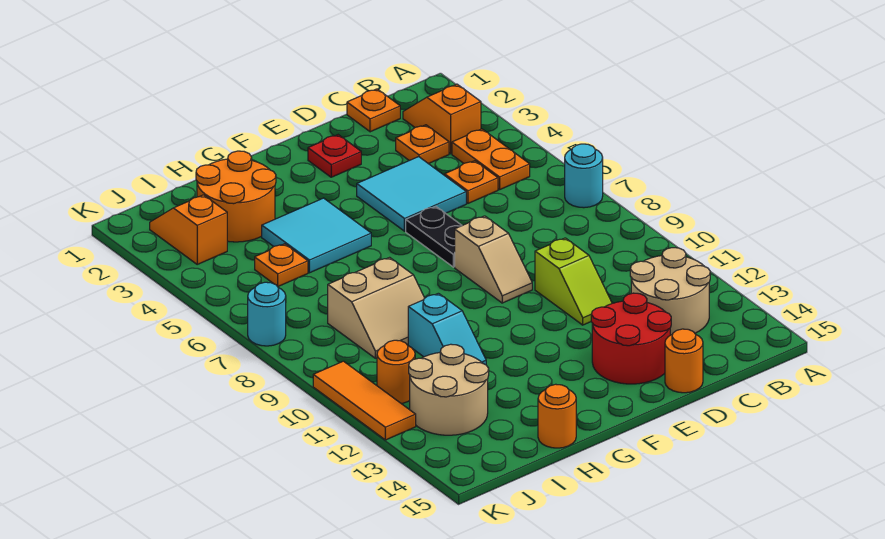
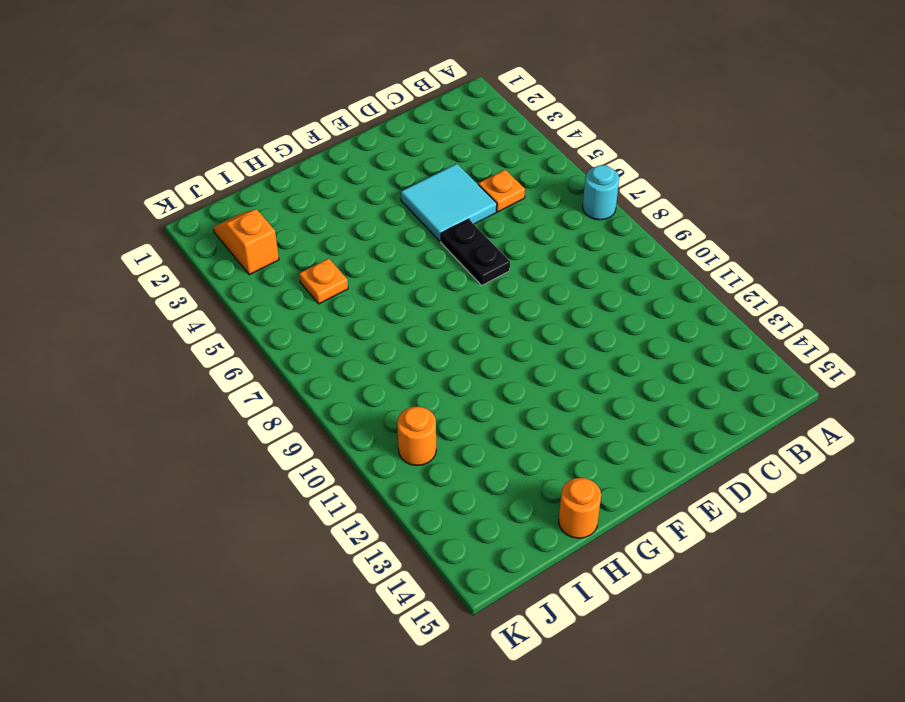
none -> orange 1x2 slope [403,84,481,154]
none -> orange 1x2 plate [452,129,530,190]
none -> tan 2x2 round brick [630,248,710,335]

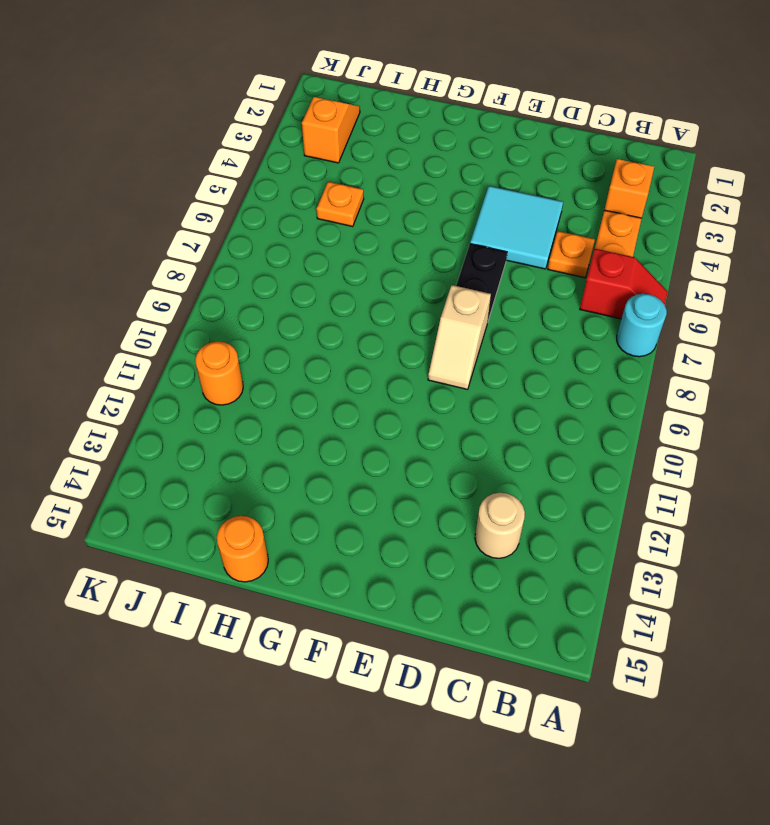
red 1x2 slope [580,249,668,319] -> none
tan 1x1 round brick [475,493,525,558] -> tan 2x2 round brick [630,248,710,335]
none -> orange 1x1 plate [347,89,400,132]
none -> orange 1x1 plate [396,125,449,164]
none -> lime 1x2 slope [535,238,612,325]

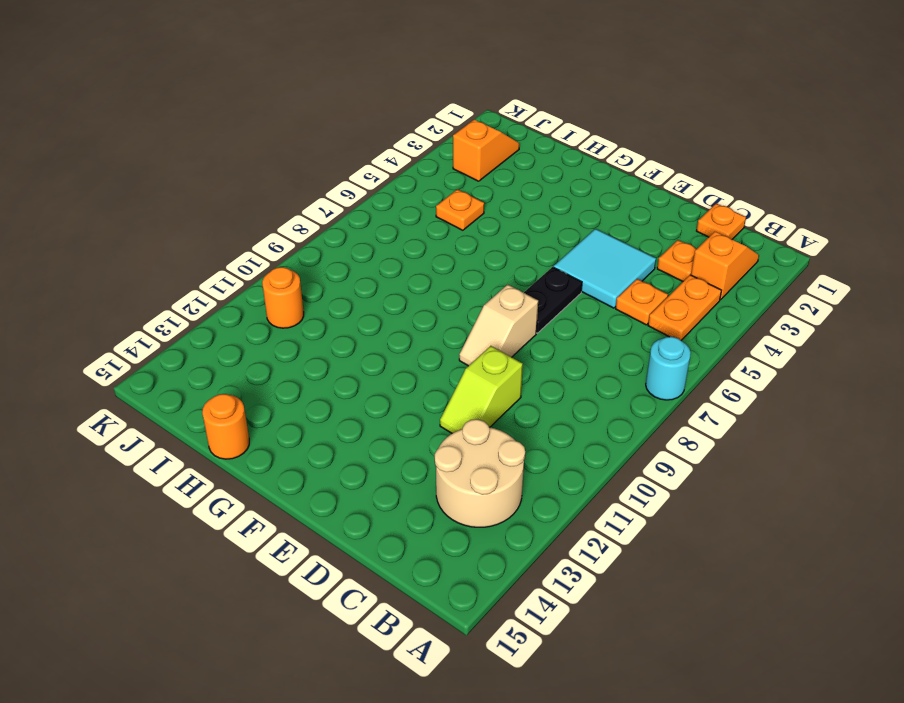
none -> red 2x2 round brick [591,293,671,384]
none -> orange 1x1 round brick [665,329,703,393]
none -> red 1x1 plate [308,135,361,177]

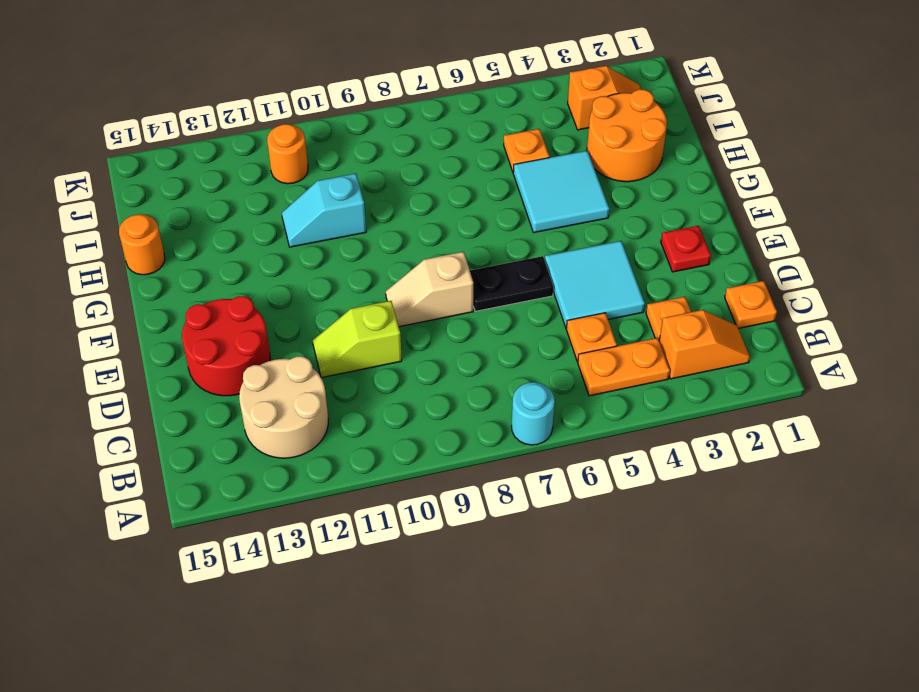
none -> orange 1x1 round brick [665,329,703,393]
none -> tan 2x2 slope [328,257,424,358]
none -> tan 2x2 round brick [409,344,489,435]

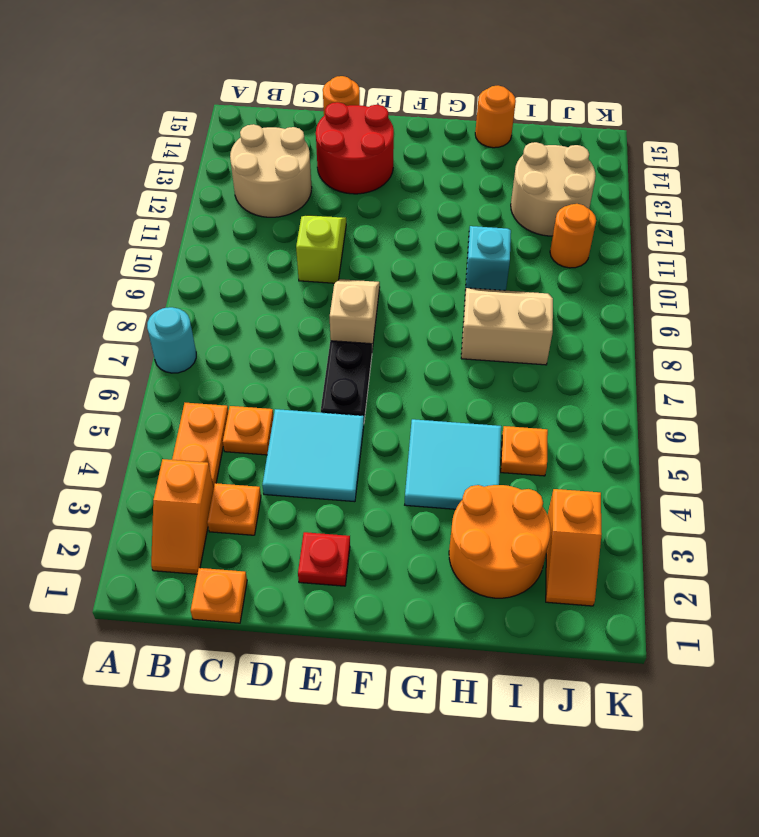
none -> cyan 1x1 round brick [248,282,286,346]
none -> orange 1x3 tile [313,361,416,440]

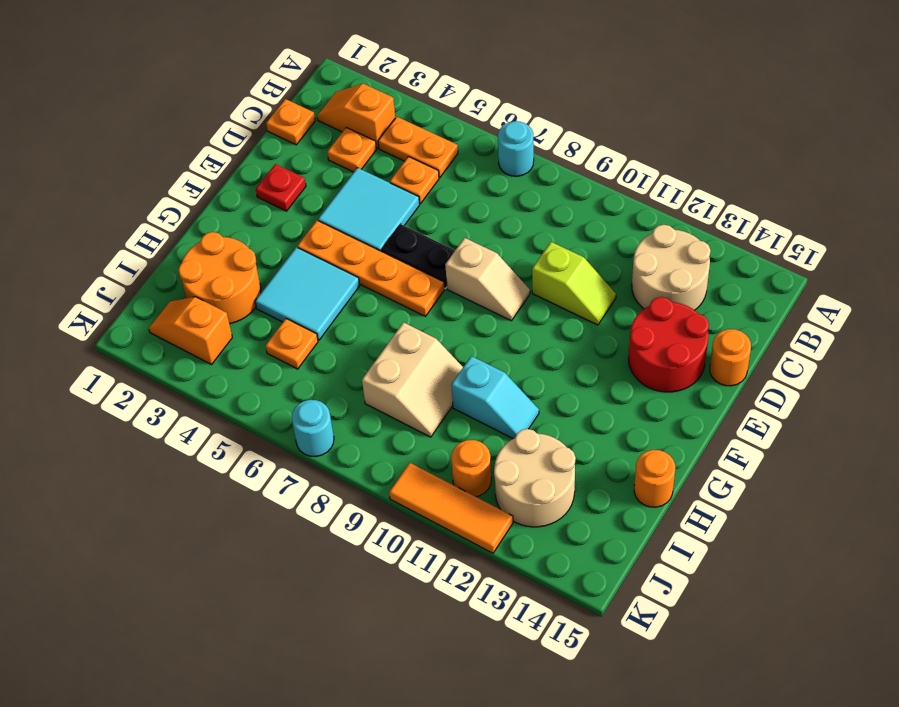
orange 1x4 plate [297,220,444,316] -> none

